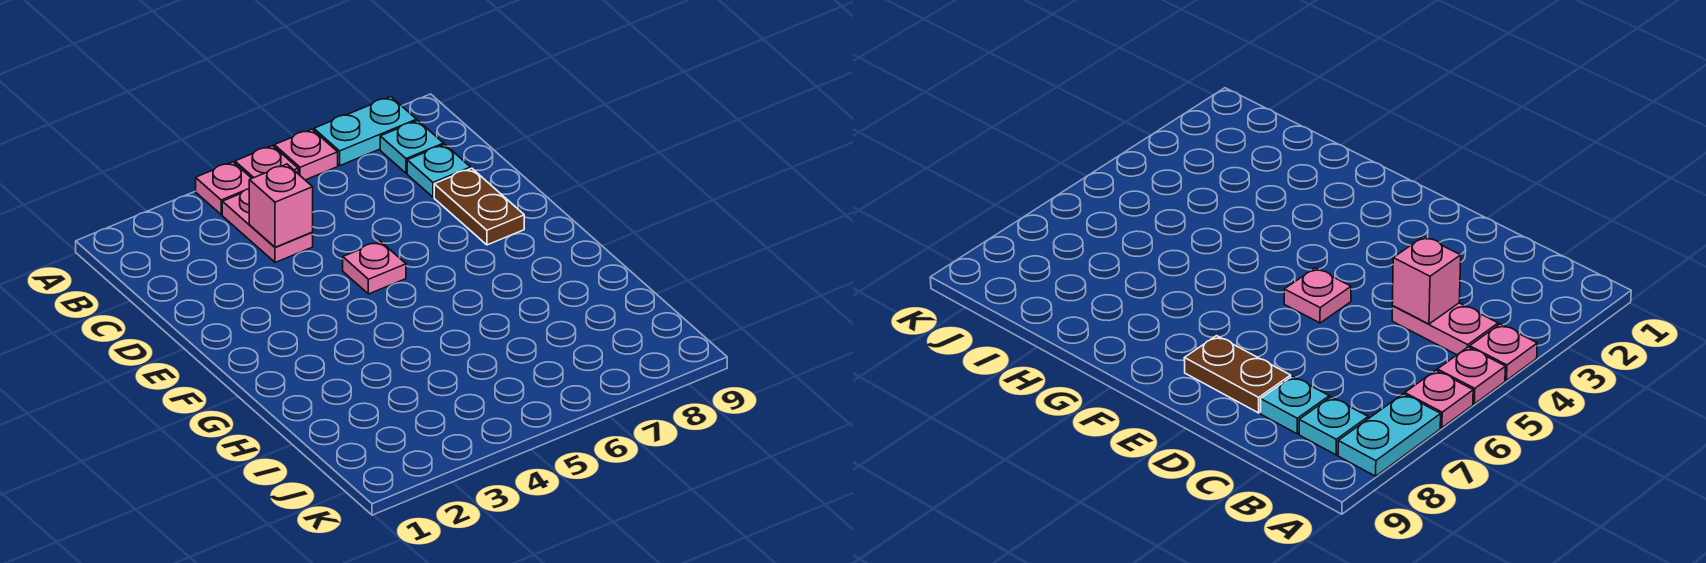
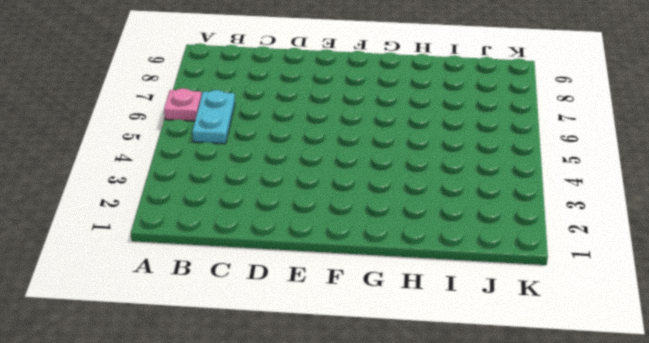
cyan 1x2 plate [192,90,235,144] -> cyan 1x2 plate moved to [314,97,417,166]
none -> pink 1x1 plate [196,162,252,215]
none -> pink 1x1 plate [235,146,298,178]

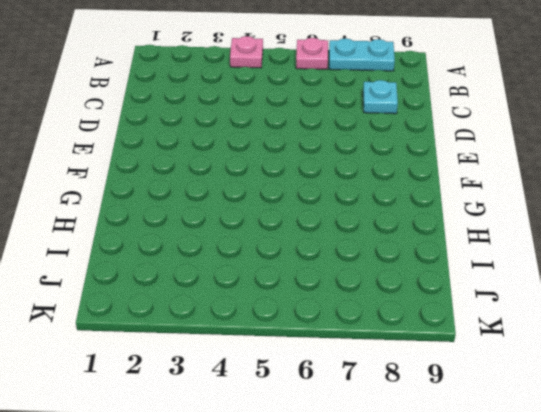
none -> pink 1x1 plate [235,146,298,178]
none -> pink 1x2 plate [222,189,313,263]

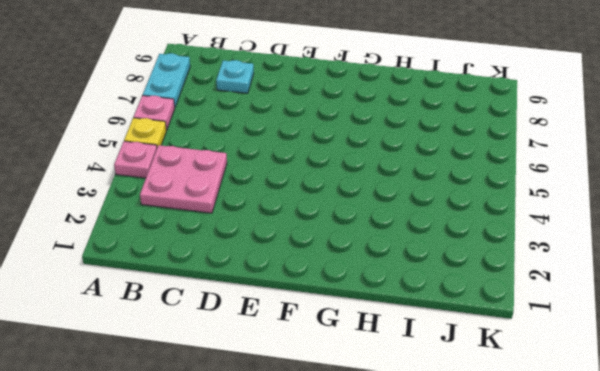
yellow 1x1 plate [124,118,166,147] -> pink 1x1 plate [235,146,298,178]
pink 2x2 plate [140,145,227,213] -> pink 1x2 plate [222,189,313,263]
none -> cyan 1x1 plate [380,121,444,173]
none -> brown 1x2 plate [434,168,524,245]

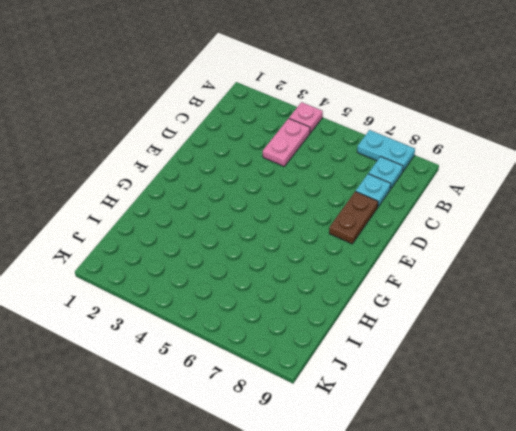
none -> pink 1x1 plate [235,146,298,178]
none -> pink 1x1 plate [274,129,338,180]

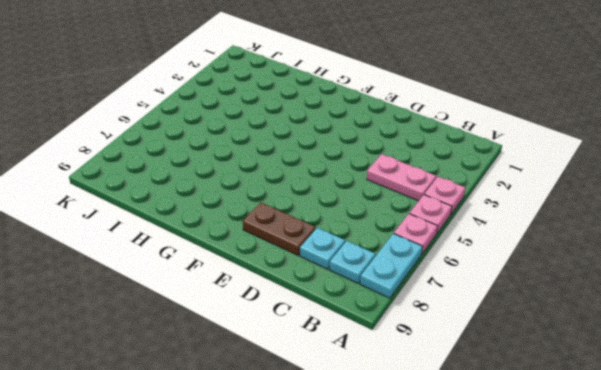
none -> pink 1x1 plate [343,241,406,294]
none -> pink 1x1 brick [249,164,313,247]

